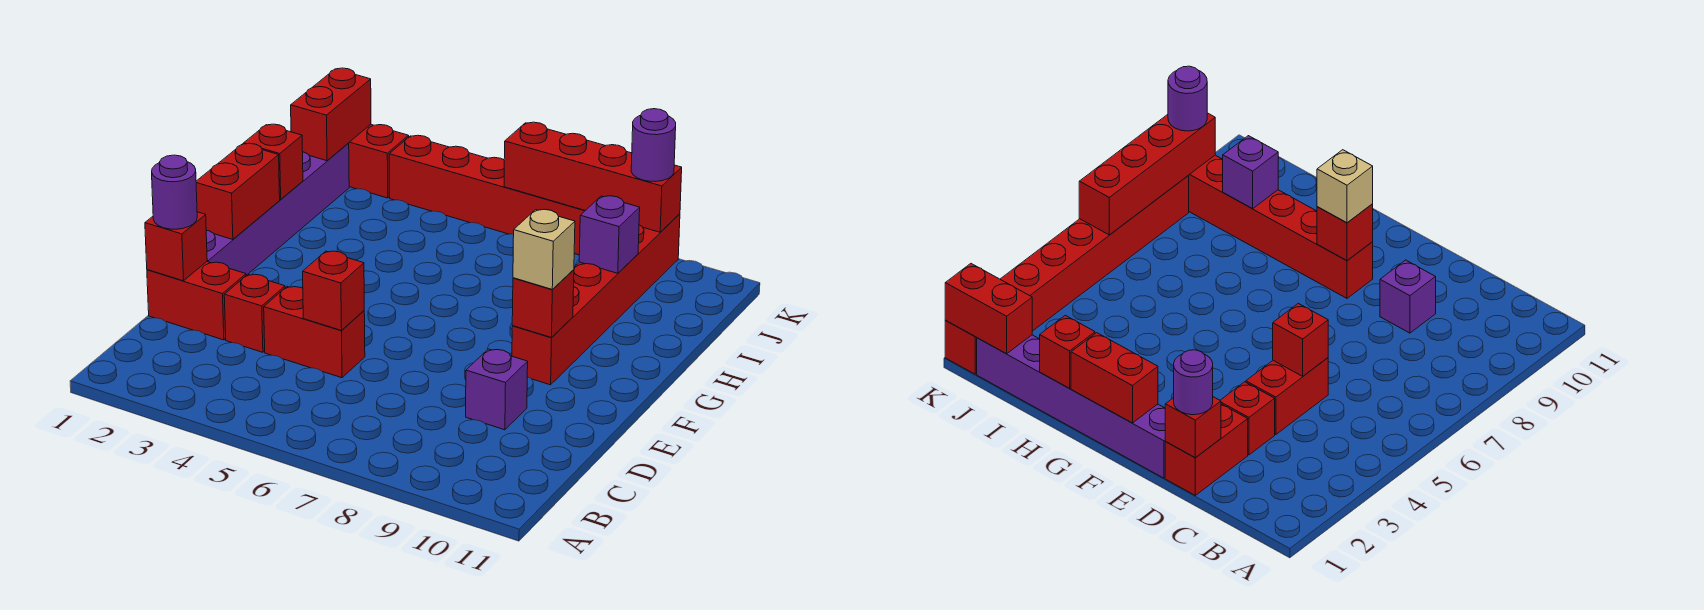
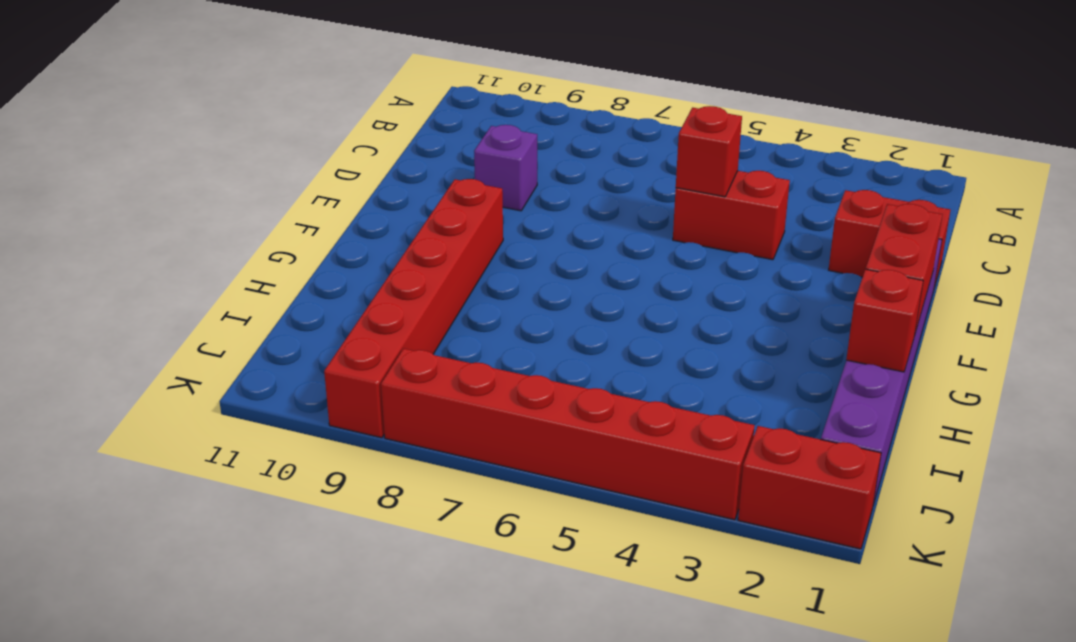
none -> red 1x1 brick [224,274,285,352]
none -> red 1x1 brick [145,212,207,281]
none -> red 1x1 brick [512,270,574,337]

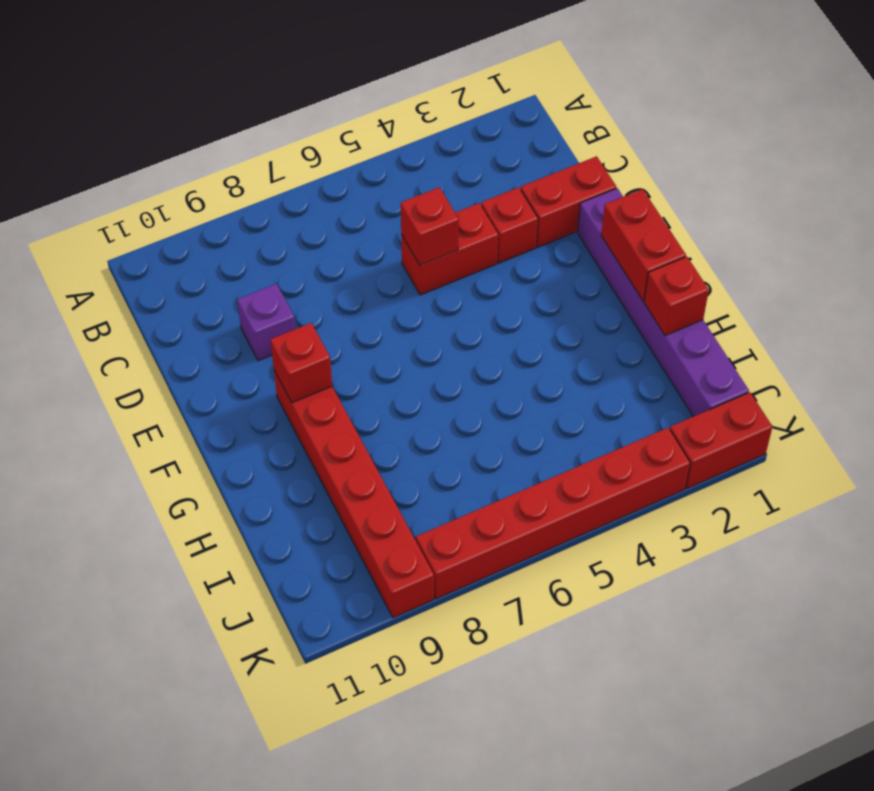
none -> red 1x1 brick [145,212,207,281]
none -> purple 1x1 brick [579,196,640,273]
none -> red 1x2 brick [291,68,371,161]

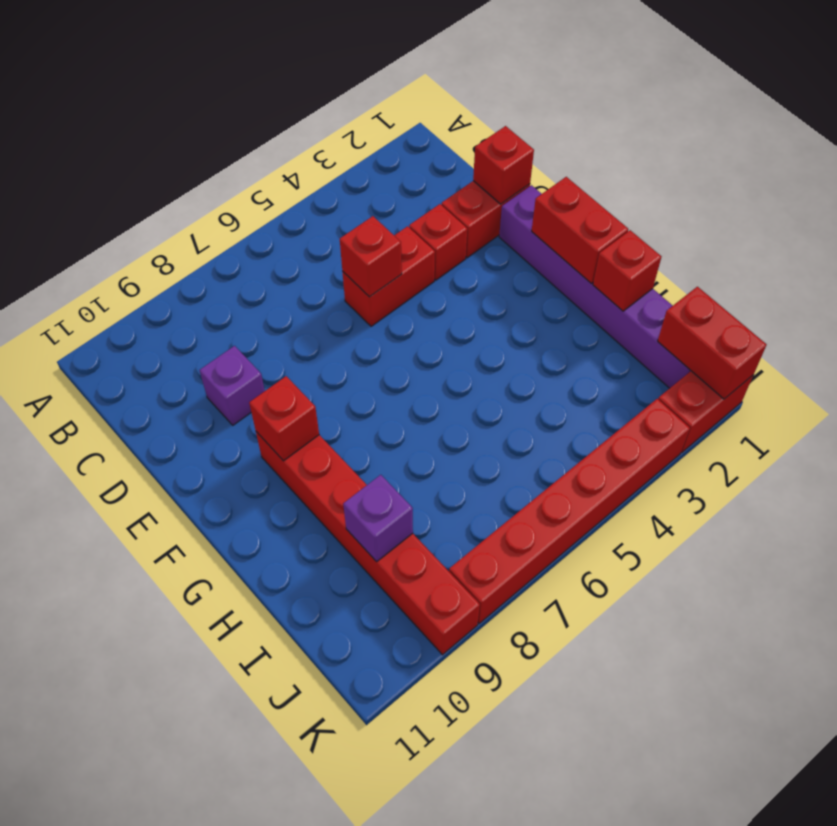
none -> red 1x4 brick [504,122,682,232]
none -> purple 1x1 round brick [152,155,197,229]
none -> tan 1x1 brick [513,209,575,290]

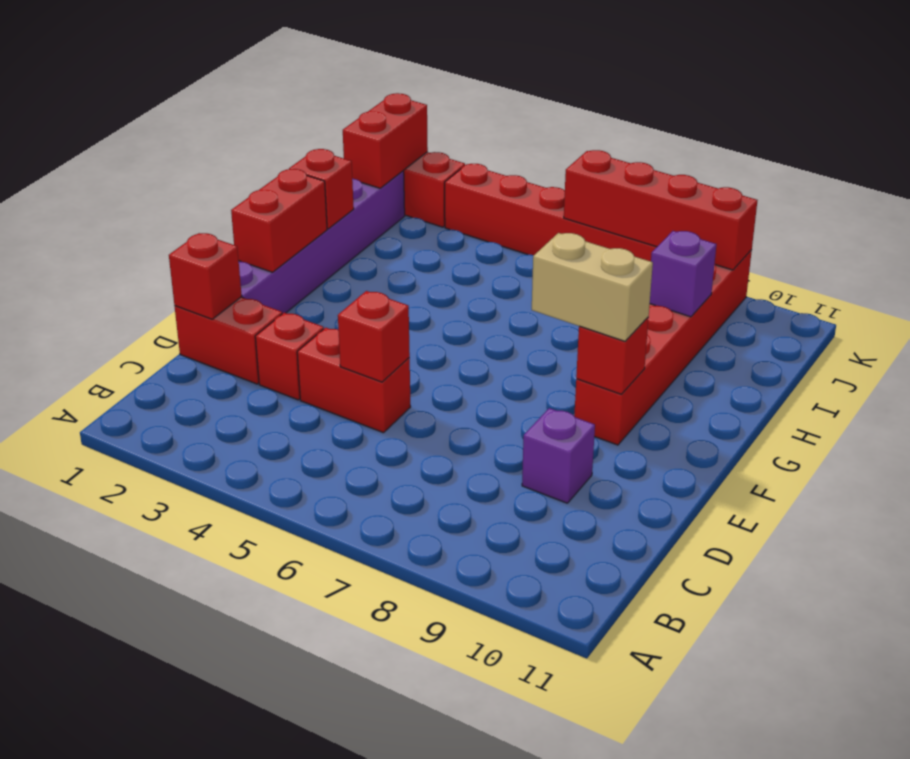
tan 1x2 brick [532,233,653,341] -> tan 1x1 brick [513,209,575,290]
none -> purple 1x1 round brick [152,155,197,229]
none -> purple 1x1 round brick [631,109,676,182]

